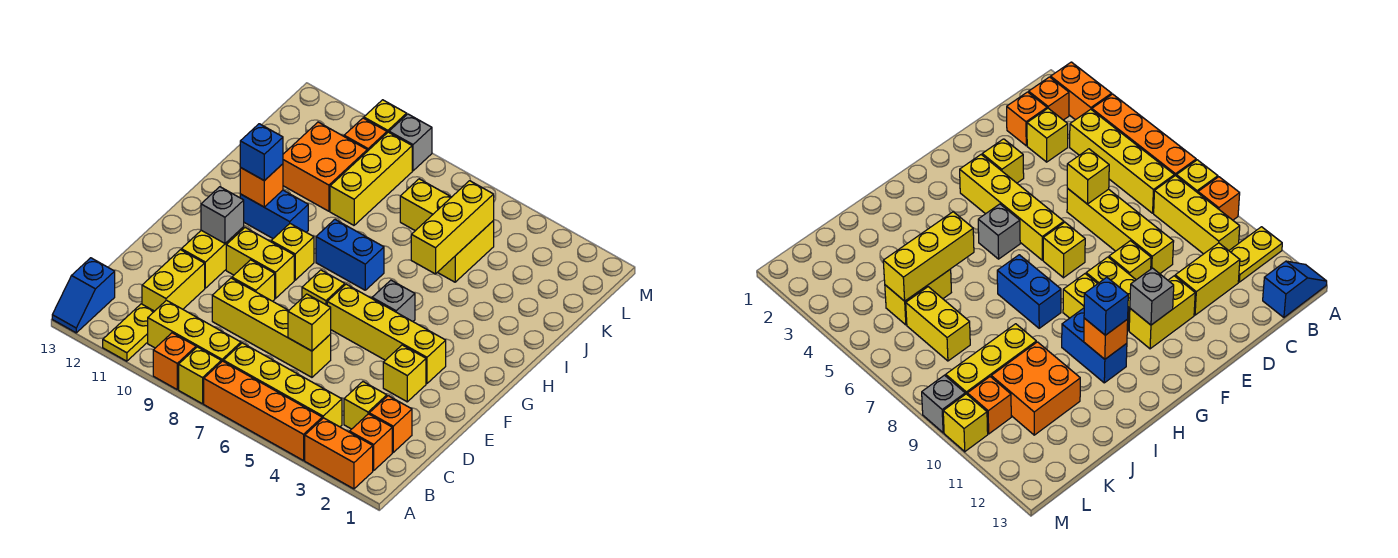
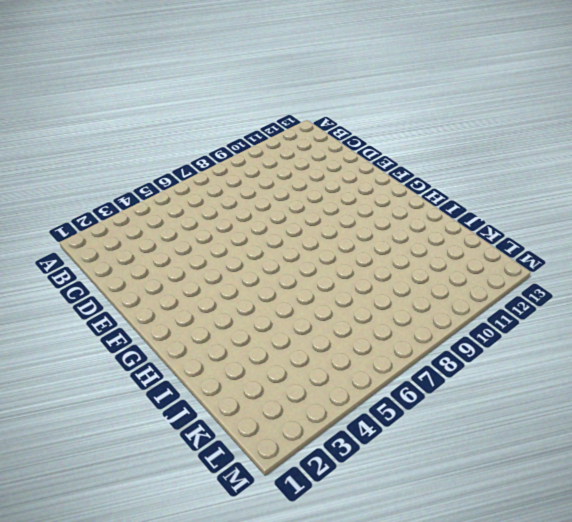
none -> orange 1x2 brick [305,418,373,489]
none -> orange 1x4 brick [204,361,322,461]
none -> yellow 1x1 brick [179,347,221,404]
none -> orange 1x1 brick [153,333,196,389]

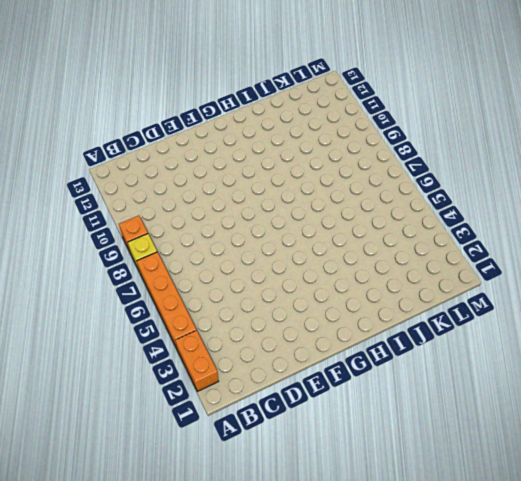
none -> yellow 1x2 plate [103,304,154,361]
none -> blue 1x2 slope [52,258,115,333]
none -> orange 1x1 brick [350,414,392,471]
none -> yellow 1x4 brick [223,343,342,427]

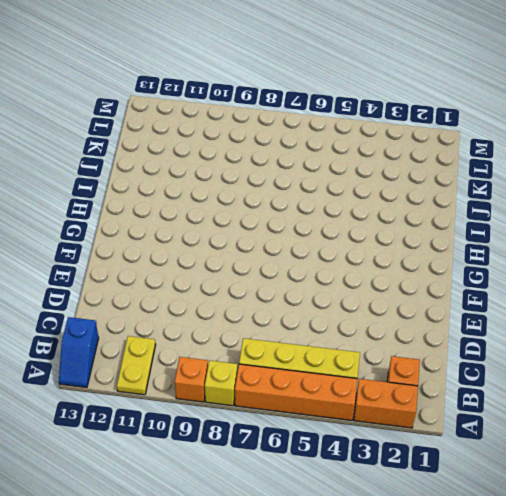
none -> yellow 1x3 brick [148,300,241,362]
none -> orange 1x1 brick [369,396,412,452]
none -> yellow 1x1 brick [344,382,387,429]
none -> yellow 1x2 brick [142,250,205,311]

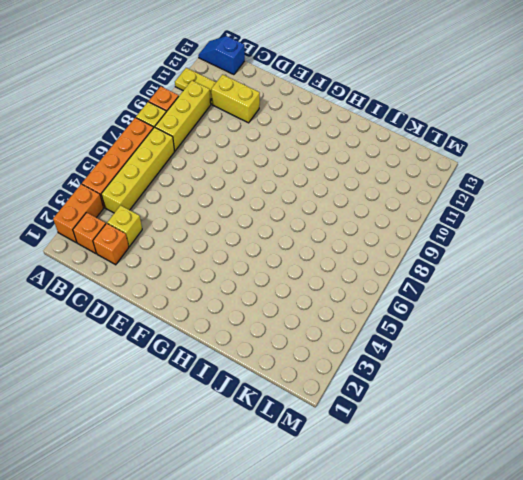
none -> yellow 1x4 brick [212,278,331,377]
none -> yellow 1x1 brick [383,345,426,402]
none -> yellow 1x1 brick [232,260,275,301]
none -> yellow 1x2 brick [181,227,244,288]

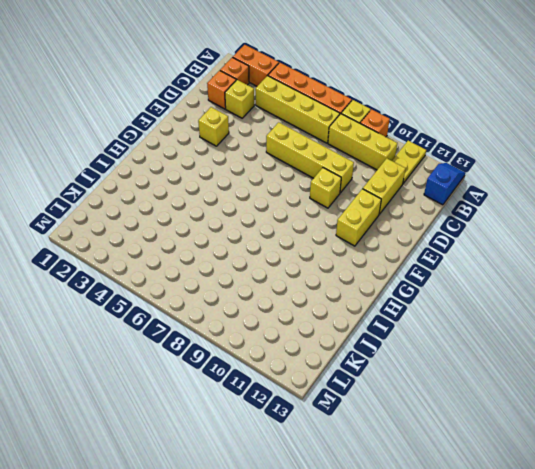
none -> yellow 1x4 brick [327,284,446,383]
none -> yellow 1x1 brick [302,270,345,305]
none -> yellow 1x2 brick [226,228,294,298]
none -> grey 1x1 brick [372,280,415,321]

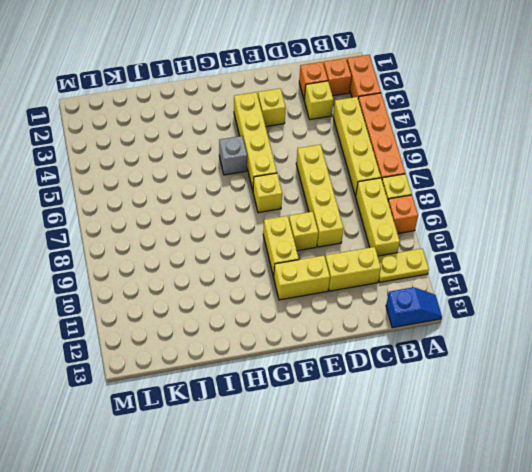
none -> yellow 1x1 brick [271,224,314,280]
none -> blue 1x2 brick [316,220,384,290]
none -> blue 1x2 brick [240,190,308,238]
none -> yellow 1x2 brick [437,221,494,282]

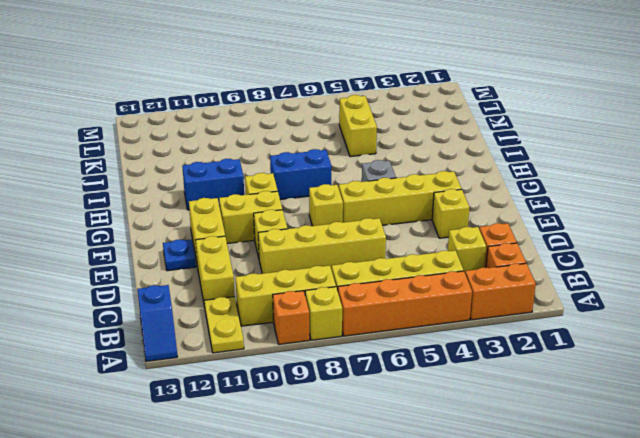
blue 1x1 plate [163,239,196,271] -> none
none -> yellow 1x3 brick [330,132,412,225]
none -> orange 2x2 brick [283,122,367,211]
none -> yellow 1x2 brick [400,179,451,231]
none -> orange 1x1 brick [344,118,387,151]

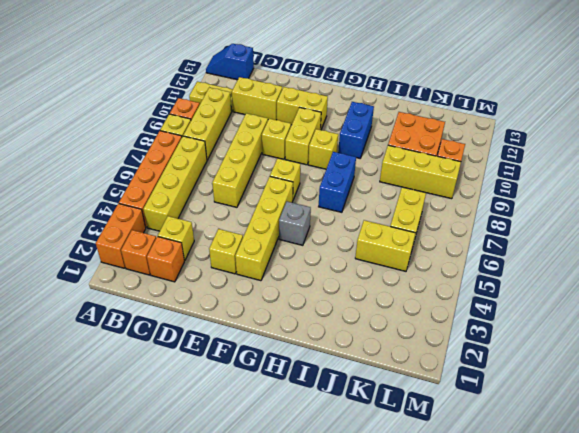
none -> grey 1x1 brick [389,114,432,171]
none -> yellow 1x1 brick [364,100,407,133]
none -> yellow 1x1 brick [288,294,331,351]
none -> grey 1x1 brick [201,187,244,243]

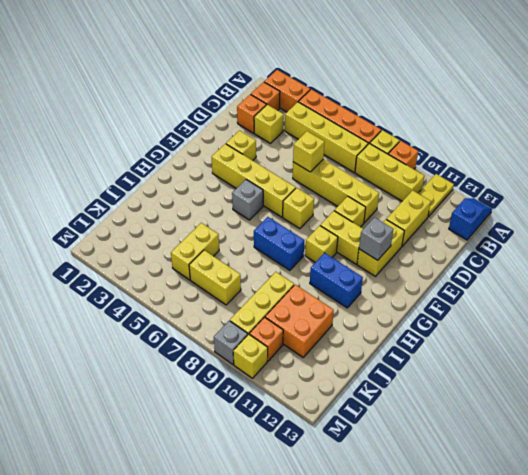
none -> orange 1x1 brick [240,164,283,207]
none -> yellow 1x3 brick [411,181,494,274]
none -> blue 1x1 brick [240,124,283,181]

